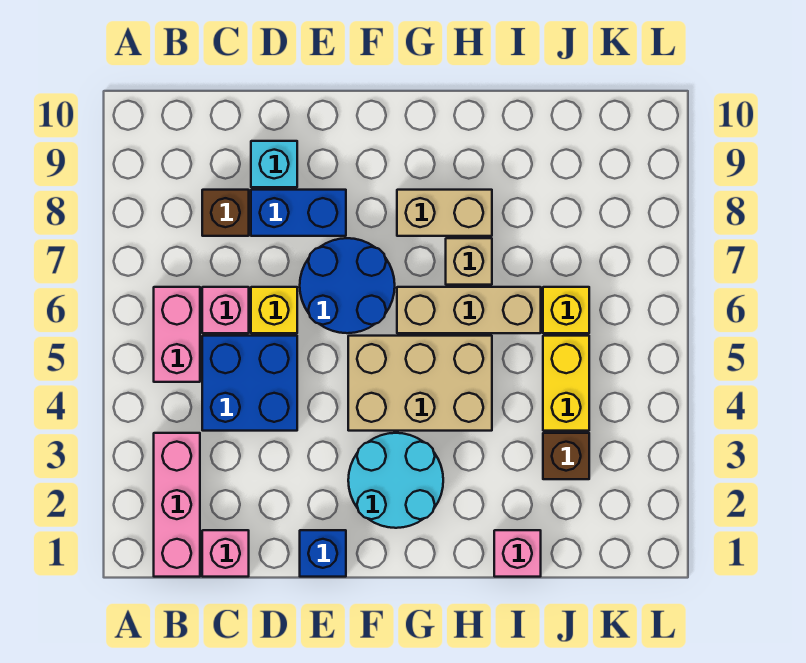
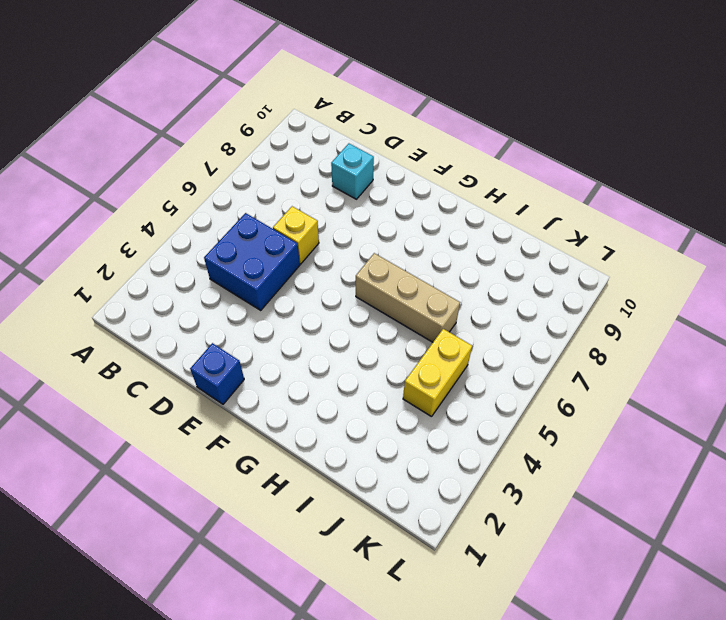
none -> pink 1x3 brick [154,433,200,577]
none -> pink 1x2 brick [154,287,200,382]
none -> pink 1x1 brick [202,530,249,577]

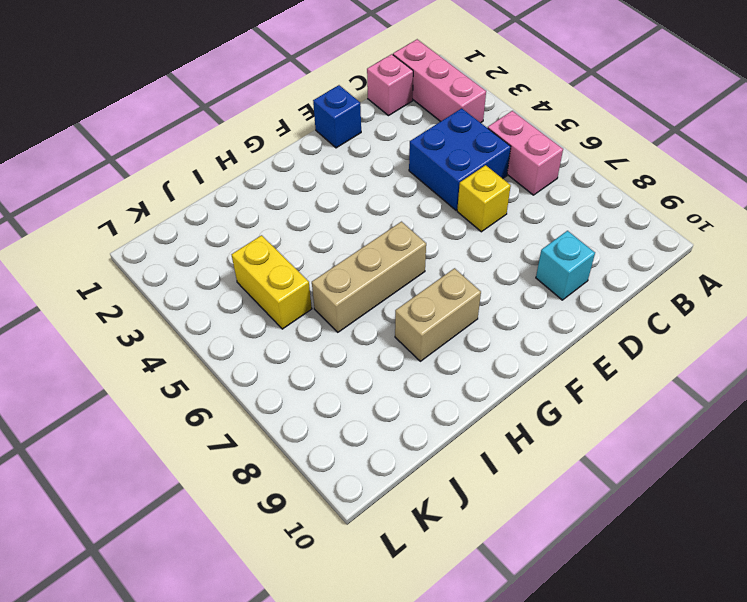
none -> pink 1x1 brick [202,287,249,333]
none -> brown 1x1 brick [202,190,249,236]
none -> blue 1x2 brick [251,190,346,236]

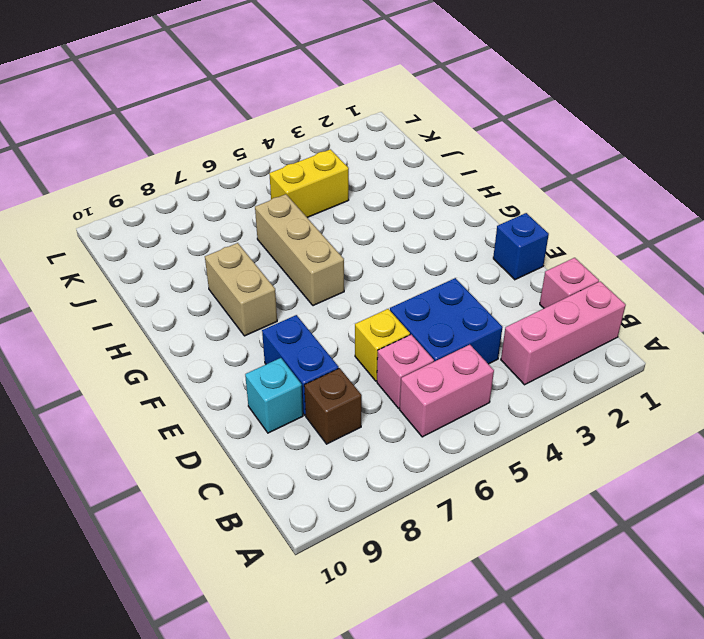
none -> blue 2x2 round brick [300,238,395,333]
none -> cyan 2x2 round brick [348,433,443,528]
none -> tan 2x3 brick [348,336,492,431]

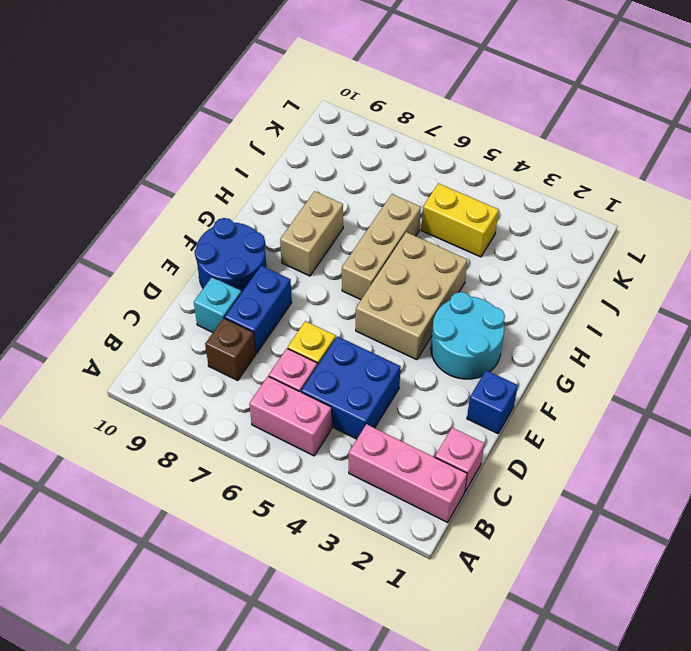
blue 2x2 round brick [195,218,266,293] -> blue 2x2 round brick moved to [300,238,395,333]
none -> tan 1x1 brick [446,238,492,285]
none -> pink 1x1 brick [494,530,541,577]
none -> brown 1x1 brick [543,433,589,479]

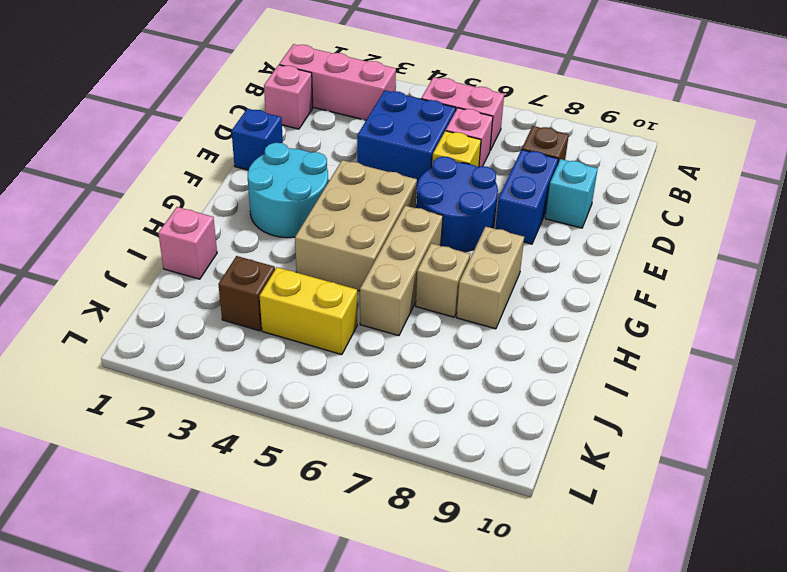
none -> yellow 1x1 brick [543,287,589,333]

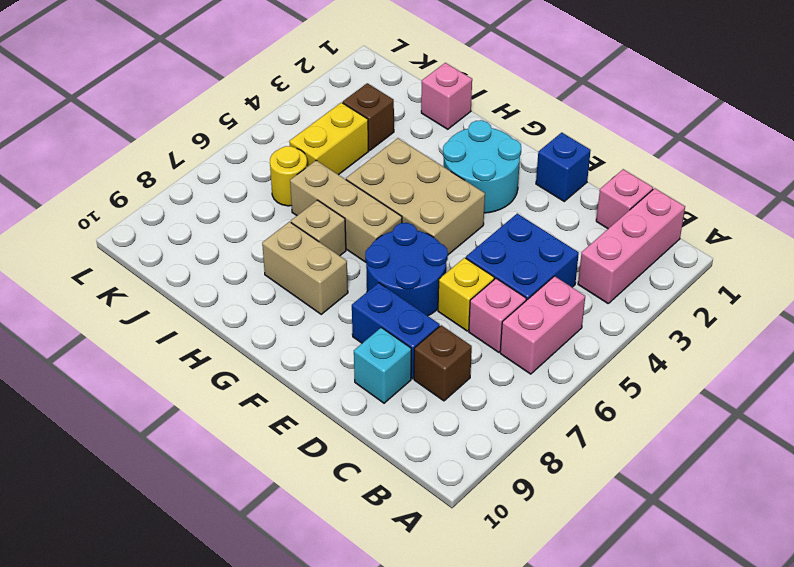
yellow 1x1 round brick [270,146,307,206] -> yellow 1x1 brick [543,287,589,333]

